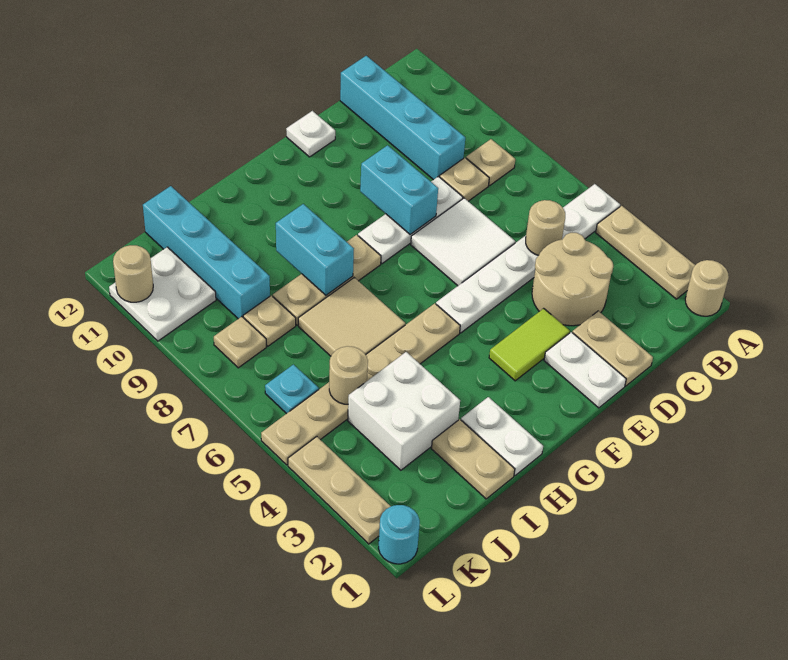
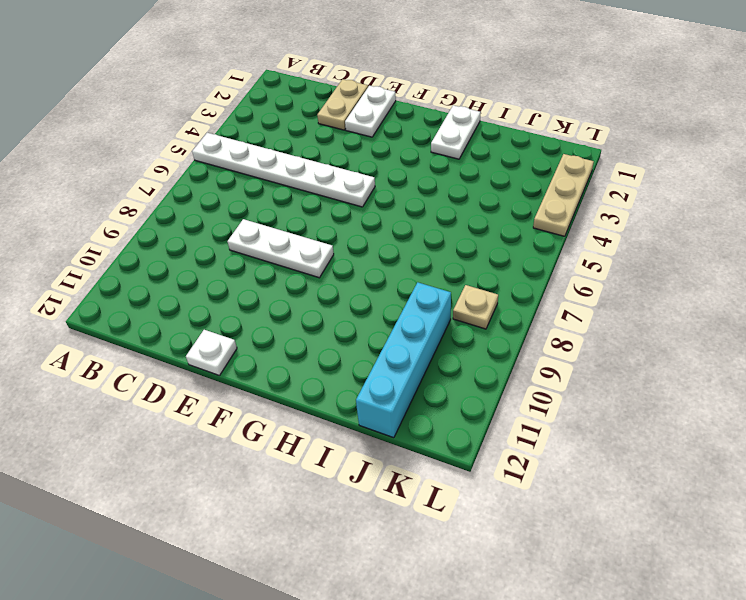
none -> tan 1x1 round brick [685,260,729,316]
none -> tan 1x3 plate [596,206,695,299]
none -> tan 1x1 plate [466,139,515,185]
none -> tan 2x2 round brick [532,233,613,326]

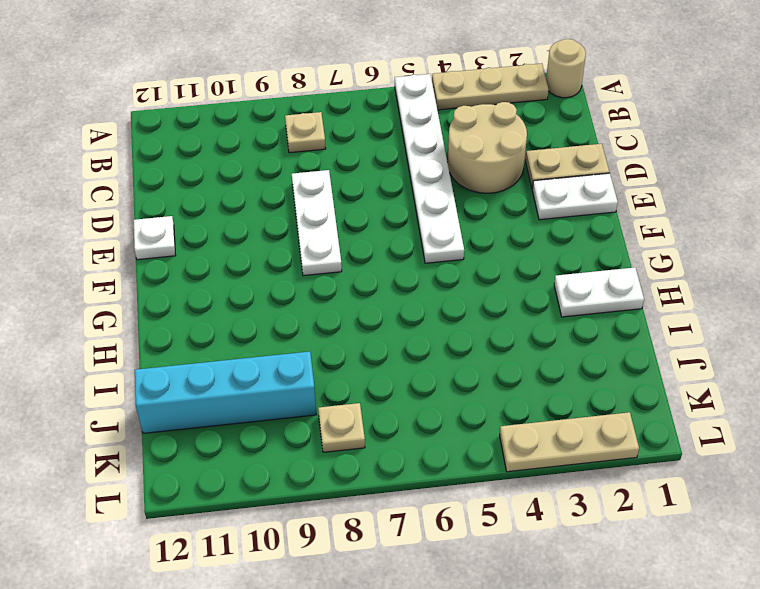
none -> tan 1x1 plate [440,158,489,201]
none -> cyan 1x4 brick [340,56,465,180]
none -> white 2x2 tile [411,198,515,286]
none -> lime 1x2 tile [489,308,570,381]

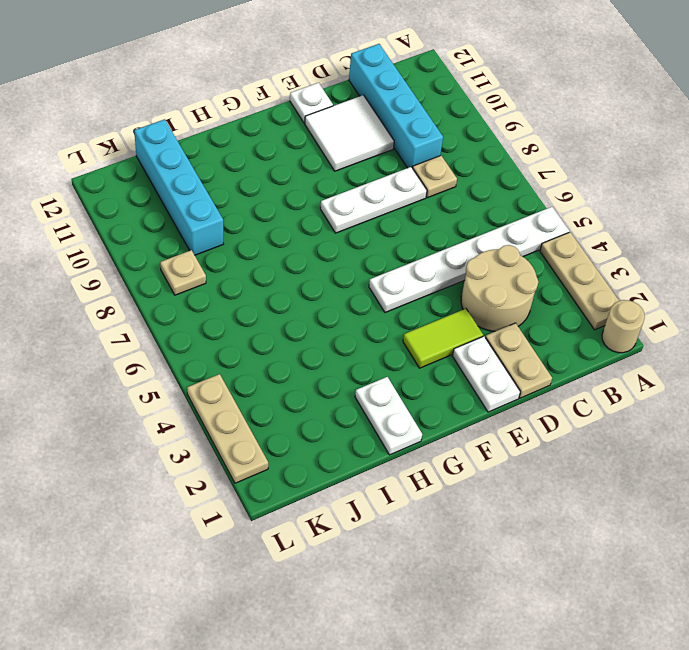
white 2x2 tile [305,95,394,171] -> white 2x2 tile moved to [411,198,515,286]
none -> tan 1x1 plate [466,139,515,185]
none -> tan 1x6 plate [261,303,460,465]
none -> tan 1x3 plate [273,235,381,325]
none -> tan 2x2 tile [298,278,405,356]

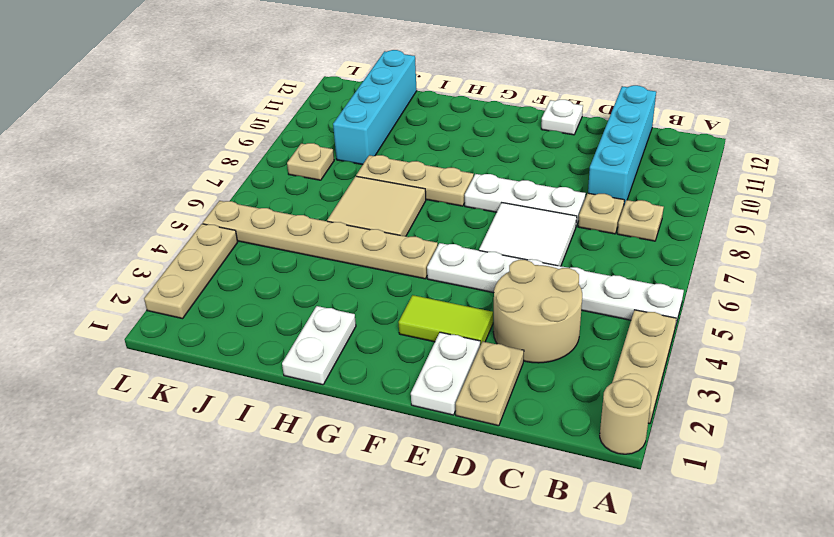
none -> tan 1x2 plate [432,419,515,499]
none -> white 2x2 brick [348,352,460,470]
none -> tan 1x1 plate [243,296,296,346]
none -> cyan 1x1 plate [265,365,319,414]

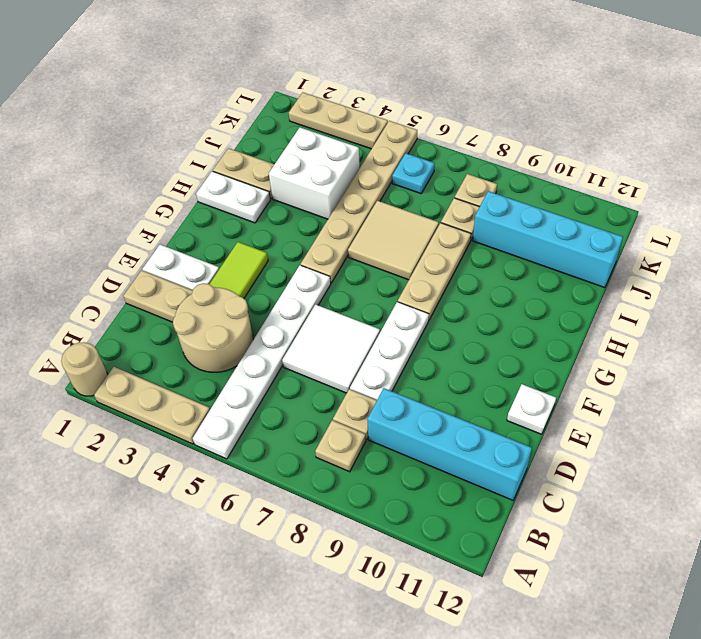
none -> white 2x2 plate [109,247,216,341]
none -> cyan 1x1 round brick [378,505,420,564]
none -> tan 1x1 round brick [526,200,565,255]
none -> cyan 1x2 brick [360,145,438,235]

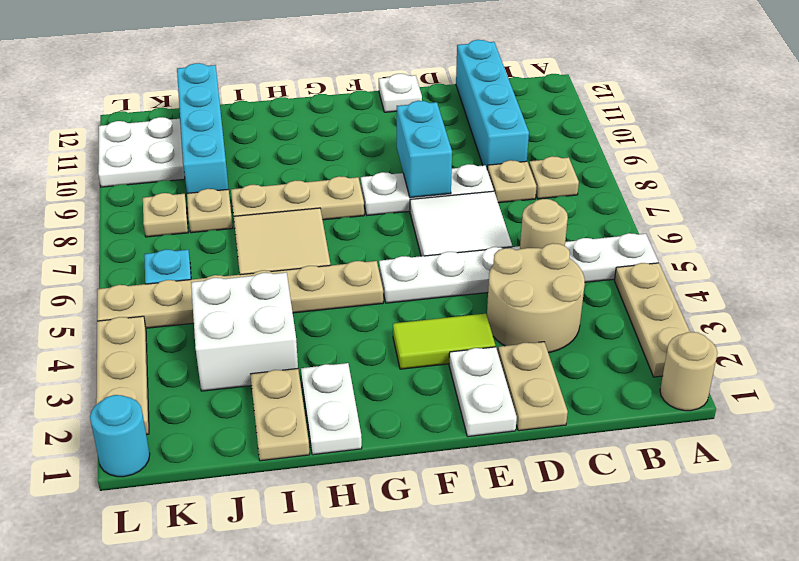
none -> cyan 1x2 brick [276,204,354,295]
none -> tan 1x1 round brick [329,346,368,404]
none -> tan 1x1 round brick [113,245,153,302]

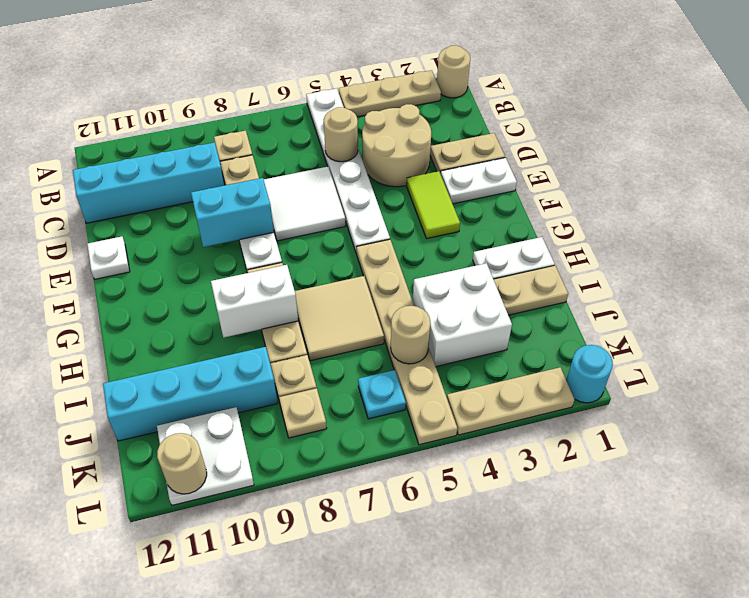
white 1x2 brick [211,265,298,338] -> cyan 1x2 brick [276,204,354,295]

